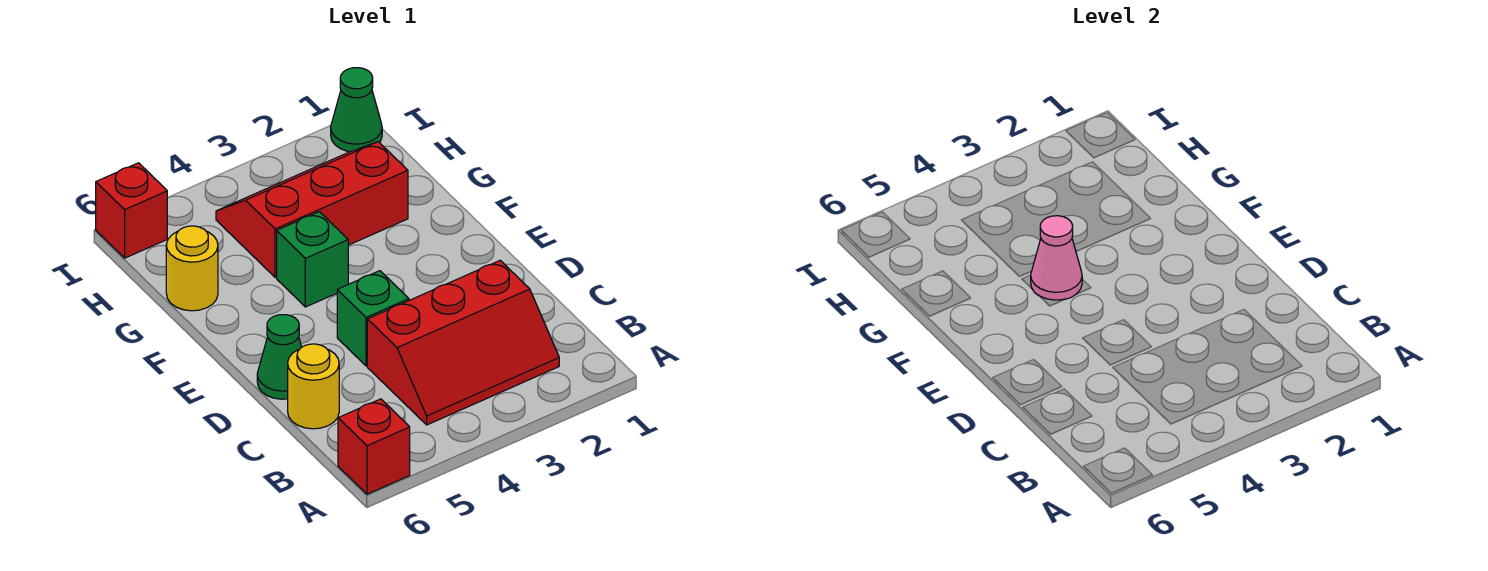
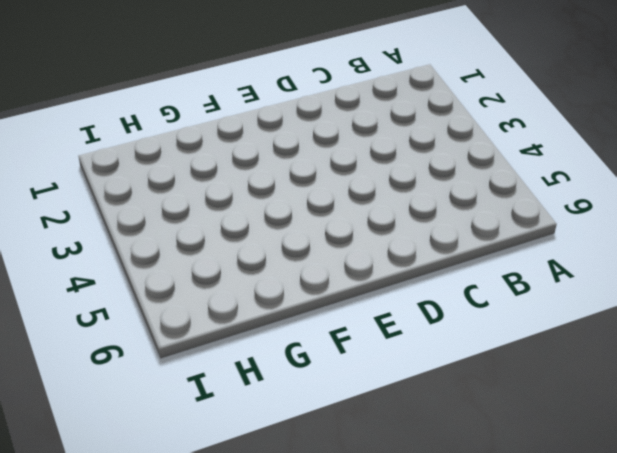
none -> red 1x1 brick [338,399,410,494]
none -> red 2x3 slope [367,261,559,425]

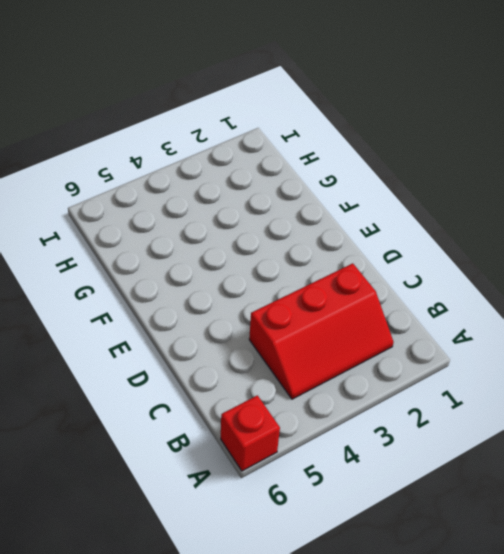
none -> yellow 1x1 round brick [288,344,339,429]
none -> green 1x1 brick [337,271,409,366]

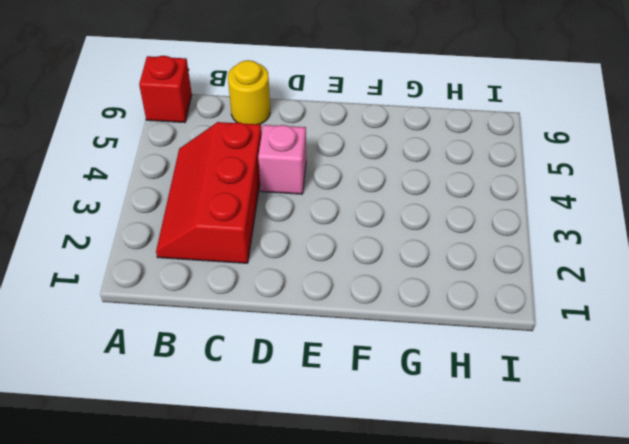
pink 1x1 brick [258,125,306,194] -> green 1x1 brick [337,271,409,366]
none -> green 1x1 cone [257,315,302,399]
none -> green 1x1 brick [277,212,348,307]

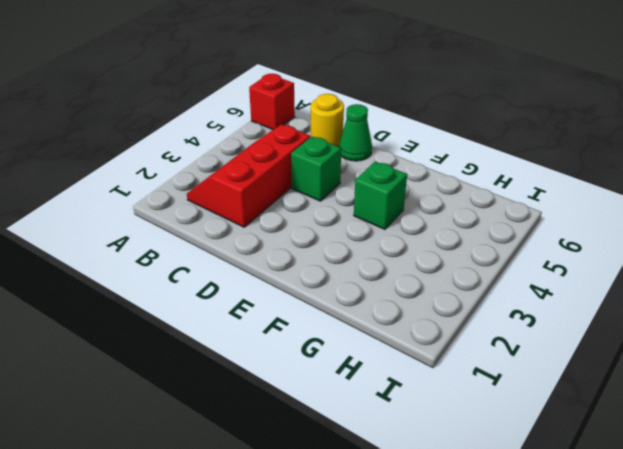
none -> red 2x3 slope [216,142,408,277]
none -> yellow 1x1 round brick [166,226,218,311]

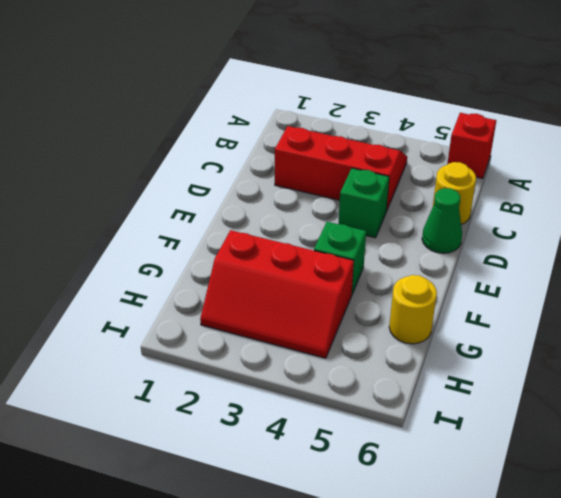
none -> green 1x1 cone [331,68,382,152]
none -> red 1x1 brick [96,163,167,258]

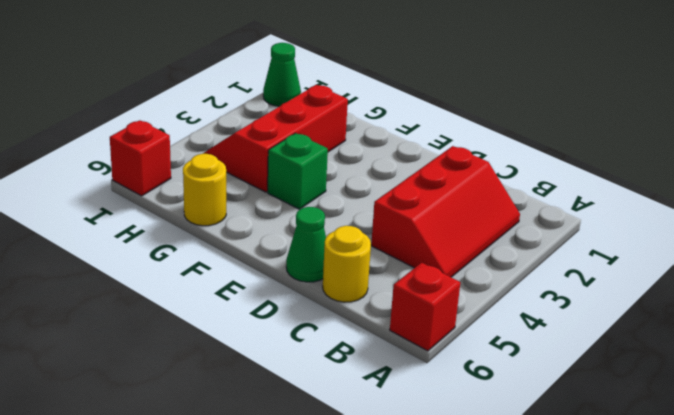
none -> green 1x1 brick [337,271,409,366]
none -> pink 1x1 cone [1031,216,1082,300]

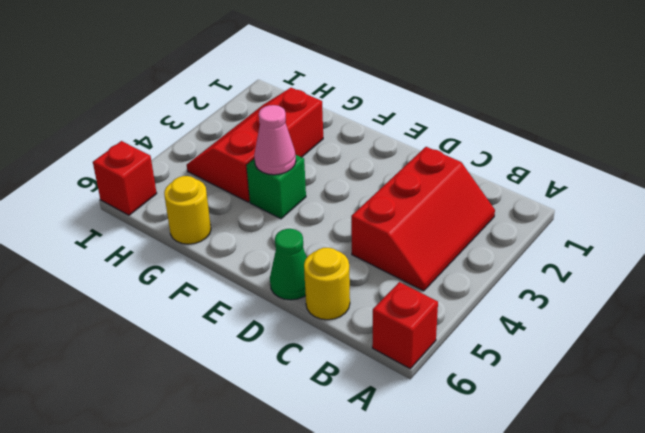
none -> green 1x1 brick [337,271,409,366]
none -> green 1x1 cone [331,68,382,152]

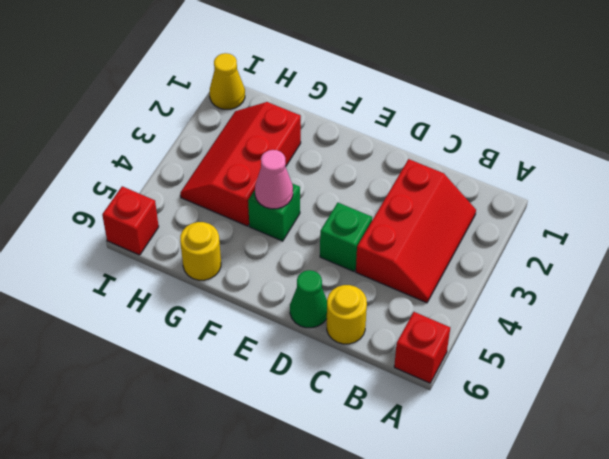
yellow 1x1 cone [210,53,245,109] -> green 1x1 cone [331,68,382,152]

